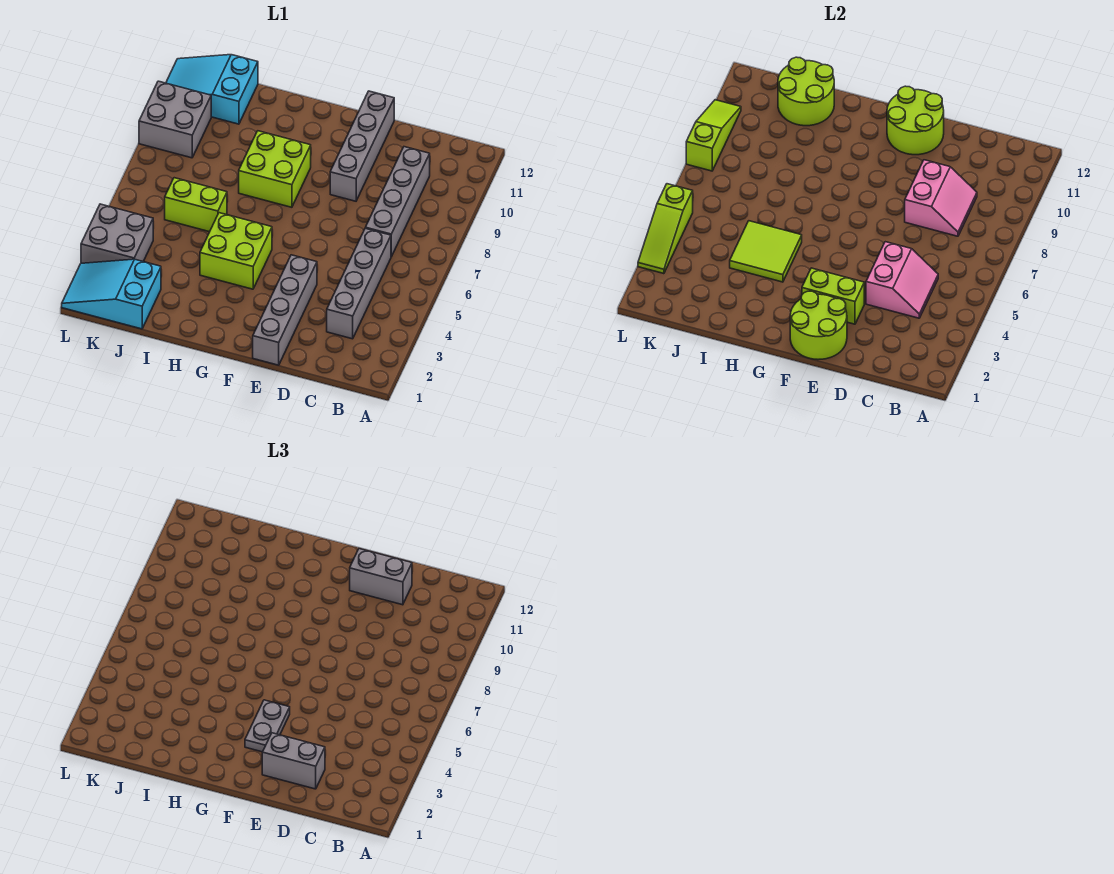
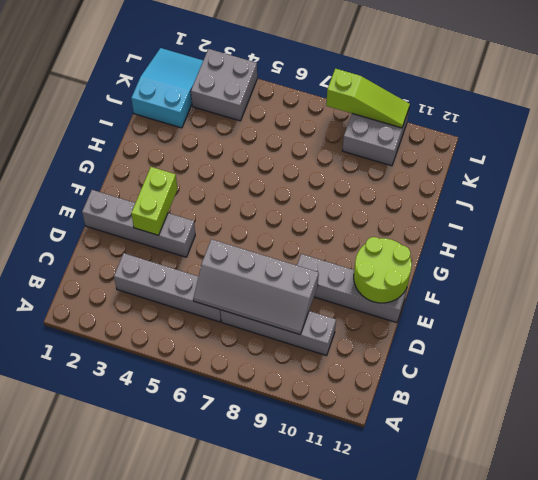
grey 2x4 slope [193,239,319,335] -> pink 2x2 slope [905,160,977,236]
none -> lime 2x2 brick [200,213,272,289]
none -> lime 2x2 brick [239,131,311,207]
none -> lime 1x2 brick [165,178,227,232]

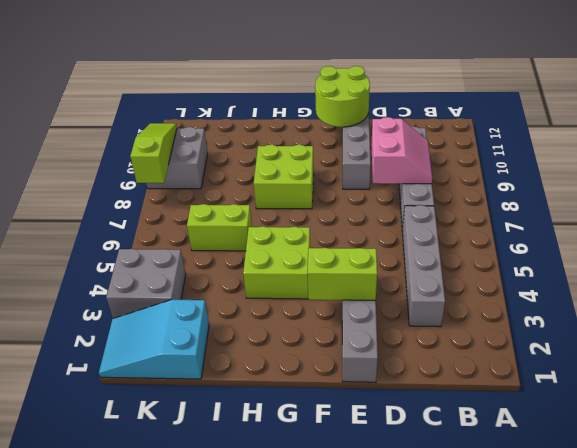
none -> cyan 2x3 slope [166,55,258,124]
none -> pink 2x2 slope [866,242,938,318]
none -> lime 2x2 round brick [790,291,847,359]

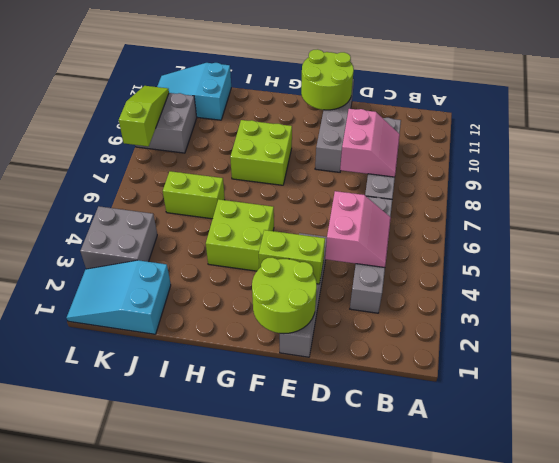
none -> lime 2x2 tile [730,221,802,282]
none -> lime 2x2 round brick [778,57,834,126]
none -> lime 1x3 slope [638,184,693,274]

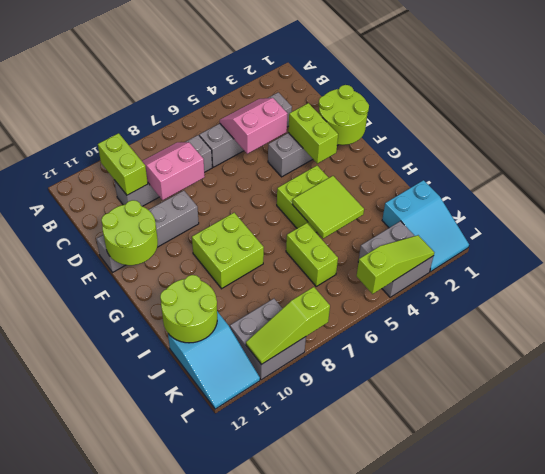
lime 1x2 brick [98,133,148,195] -> none
none -> grey 1x2 brick [262,733,325,789]
none -> grey 1x2 brick [350,549,412,605]
none -> grey 1x2 plate [245,700,290,752]

